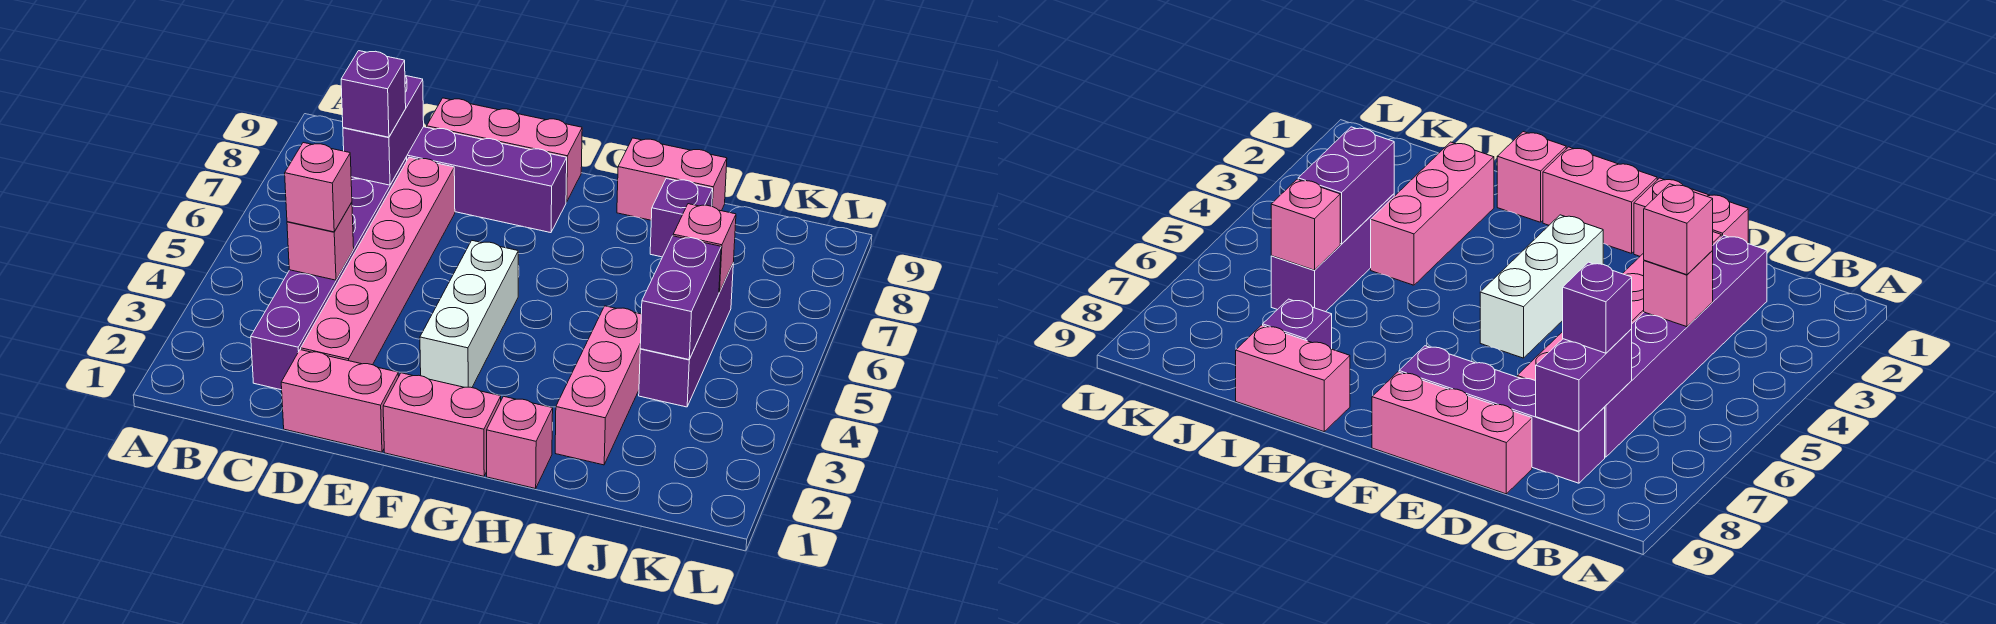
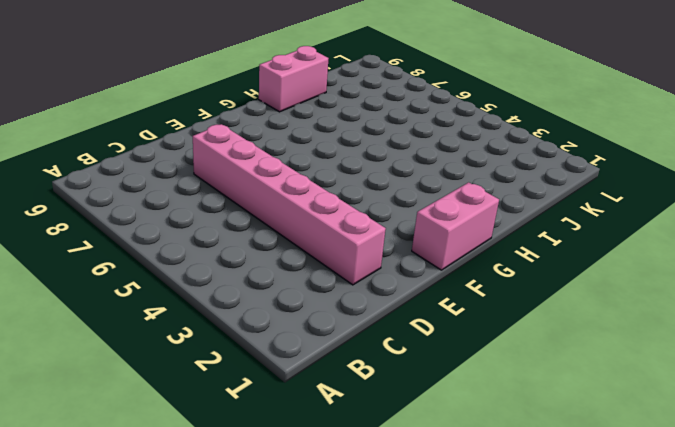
none -> purple 1x6 brick [251,157,407,390]
none -> purple 1x4 brick [406,127,567,233]
none -> pink 1x2 brick [281,350,399,452]

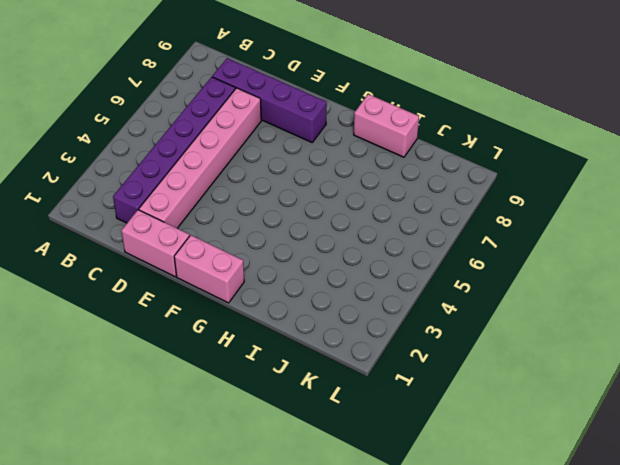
none -> pink 1x3 brick [427,98,582,202]
none -> white 1x3 brick [420,241,518,388]
none -> pink 1x1 brick [487,396,553,489]

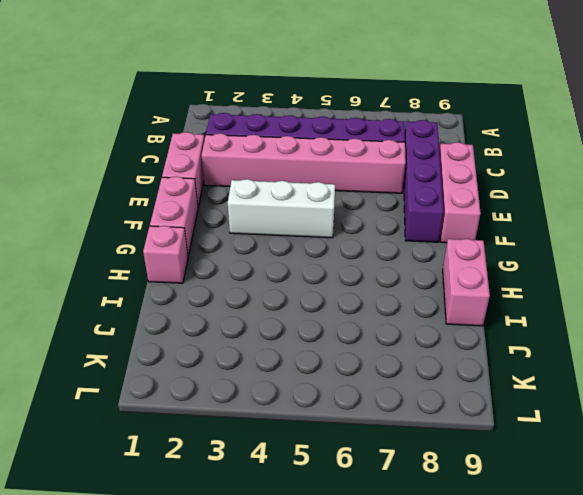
none -> pink 1x3 brick [555,306,641,465]
none -> purple 1x1 brick [650,179,713,257]
none -> purple 1x3 brick [639,264,733,407]

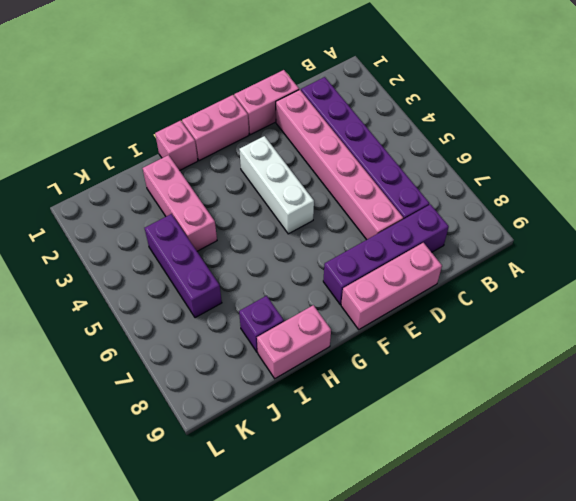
none -> pink 1x1 brick [287,202,354,280]
none -> purple 1x2 brick [343,76,424,185]
none -> purple 1x2 brick [640,236,721,360]

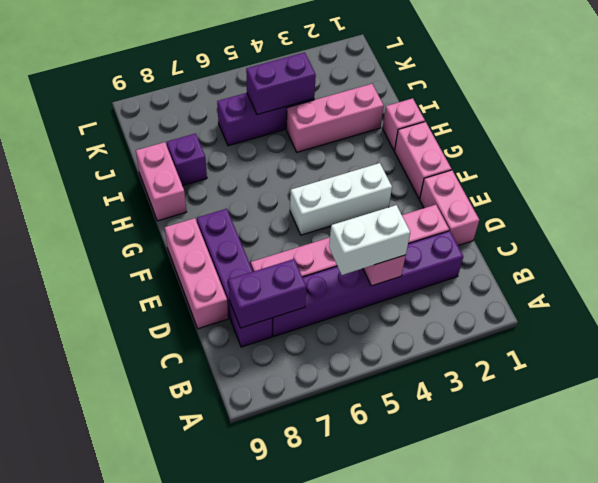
white 1x2 brick [329,205,410,275] -> pink 1x1 brick [285,143,352,232]
none -> pink 1x1 brick [673,204,736,293]
none -> purple 1x1 brick [341,51,406,137]

